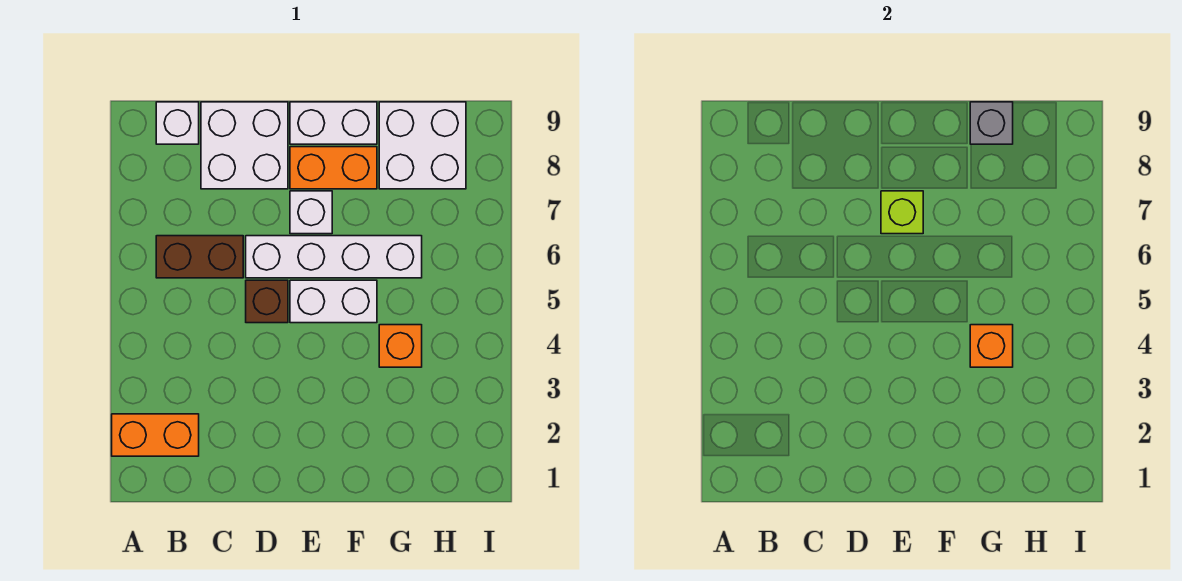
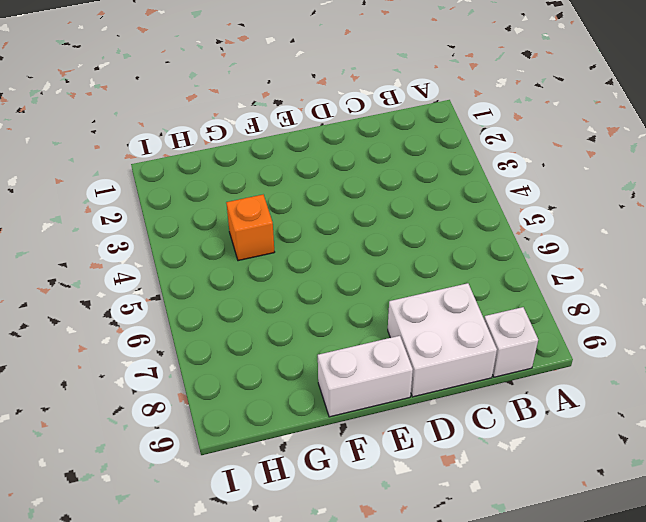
none -> orange 1x2 brick [112,414,199,456]
none -> brown 1x2 brick [156,236,243,278]
none -> brown 1x1 brick [246,280,288,323]

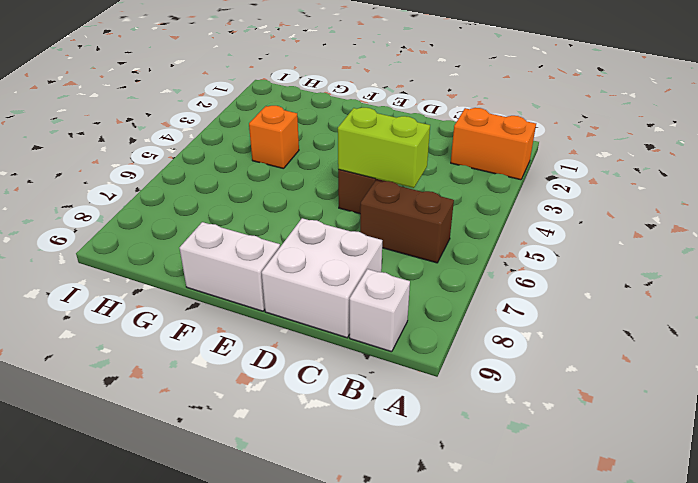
lime 1x2 brick [338,108,430,188] -> none
none -> white 1x4 brick [246,236,422,278]
none -> white 1x2 brick [290,280,377,323]
none -> white 1x1 brick [290,191,332,234]

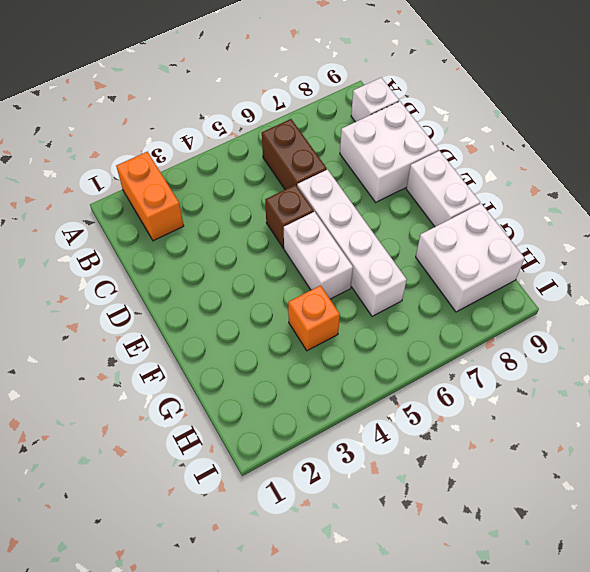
none -> white 1x1 brick [290,191,332,234]
none -> orange 1x2 brick [290,147,377,189]
none -> lime 1x1 brick [881,191,923,234]

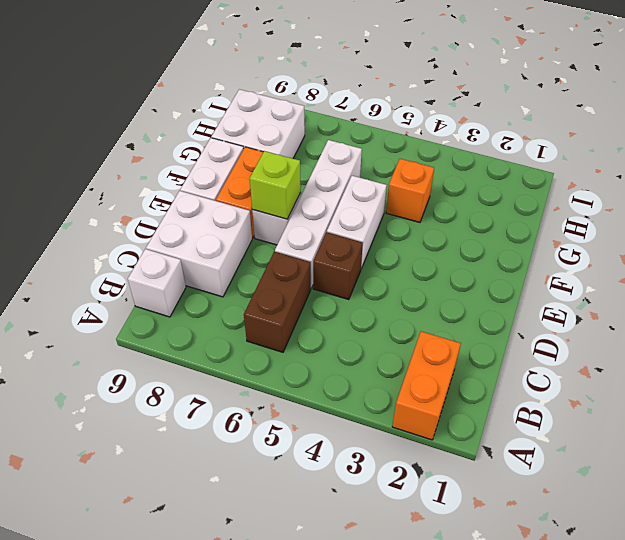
none -> orange 1x1 brick [970,325,1013,367]
none -> grey 1x1 brick [970,102,1013,144]

